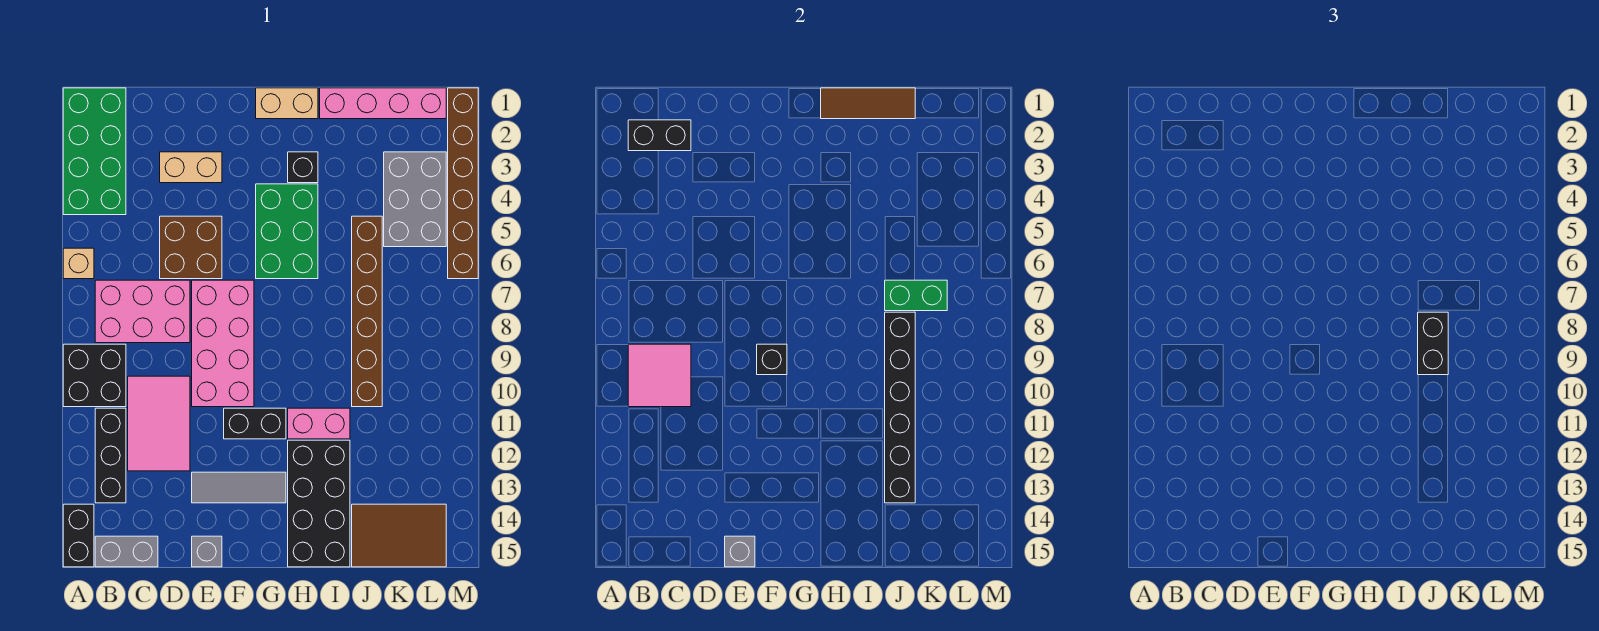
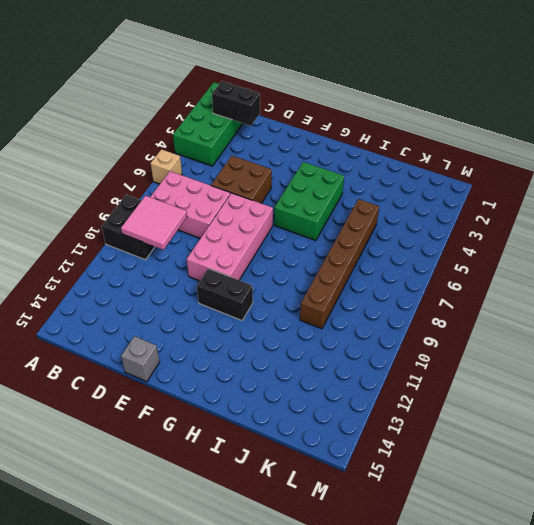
none -> black 1x2 brick [63,504,94,567]
none -> black 1x3 brick [95,408,126,503]
none -> grey 1x2 brick [95,536,158,567]
none -> pink 2x3 tile [128,376,190,471]

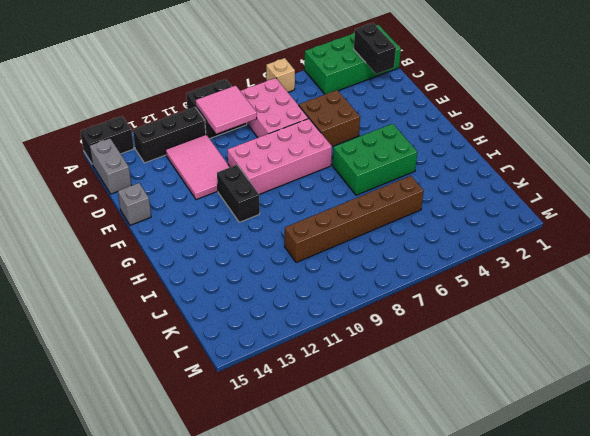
pink 2x3 tile [166,135,230,200] -> pink 2x3 tile turned to [128,376,190,471]
none -> tan 1x2 brick [160,152,222,183]
none -> grey 1x3 tile [192,472,286,503]
none -> tan 1x2 brick [256,88,318,119]
none -> black 1x1 brick [288,152,318,183]

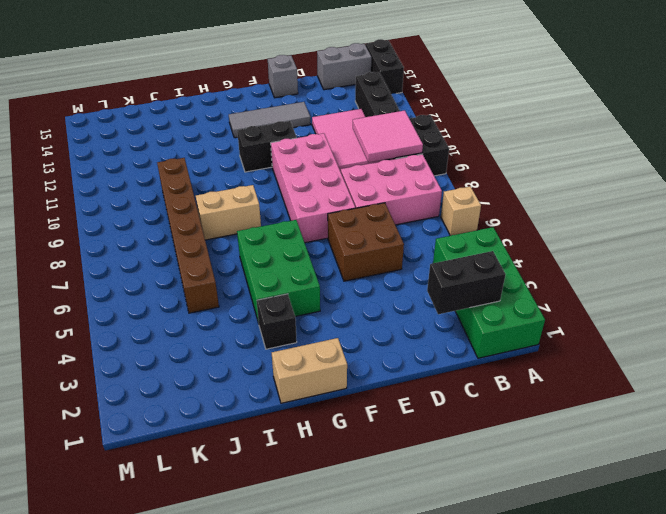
tan 1x2 brick [196,185,261,240] -> tan 1x2 brick moved to [160,152,222,183]
none -> pink 1x2 brick [288,408,350,439]
none -> black 2x4 brick [288,440,350,567]
none -> pink 1x4 brick [320,88,446,119]
none -> brown 2x3 tile [352,504,446,567]

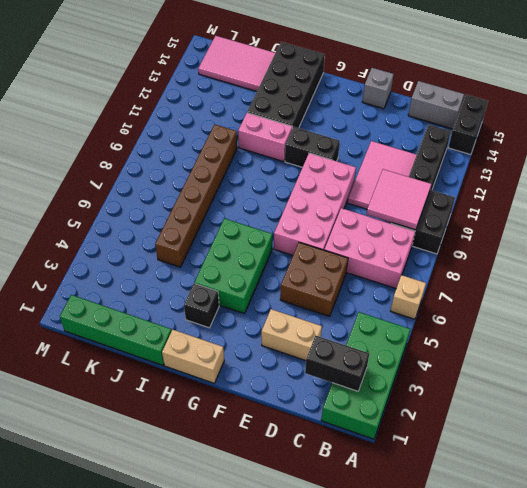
green 1x4 brick [60,295,172,365] -> pink 1x4 brick [320,88,446,119]
pink 2x3 tile [198,36,275,91] -> brown 2x3 tile [352,504,446,567]
none -> grey 1x3 tile [192,472,286,503]
none -> grey 2x3 brick [384,152,446,247]
none -> brown 1x6 brick [448,88,478,279]
none -> grey 1x1 brick [725,536,755,567]

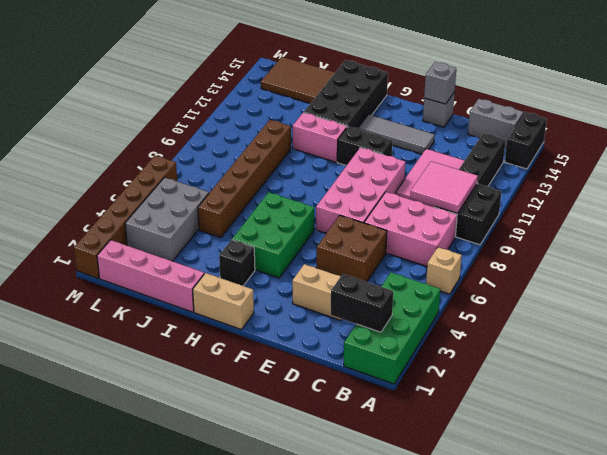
none -> black 1x1 brick [757,344,787,375]
none -> brown 1x3 tile [821,88,915,119]
none -> green 1x2 brick [885,280,947,311]
none -> black 1x6 brick [885,312,915,503]

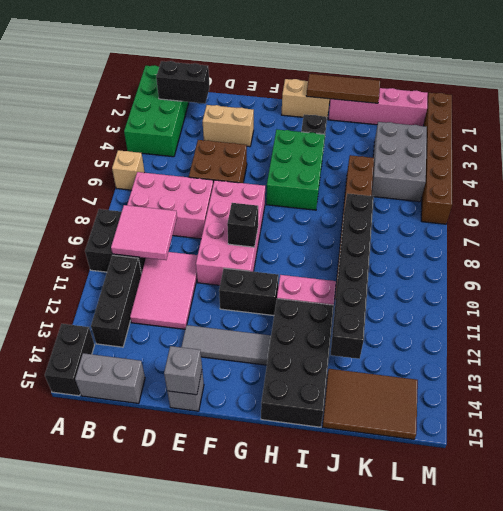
none -> green 1x2 brick [885,280,947,311]
none -> black 1x2 brick [1418,312,1448,375]

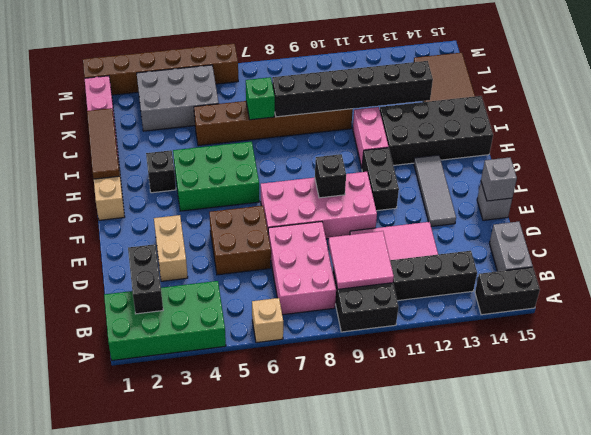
green 1x1 brick [246,77,275,120] -> green 1x2 brick [885,280,947,311]
none -> black 1x2 brick [1418,312,1448,375]

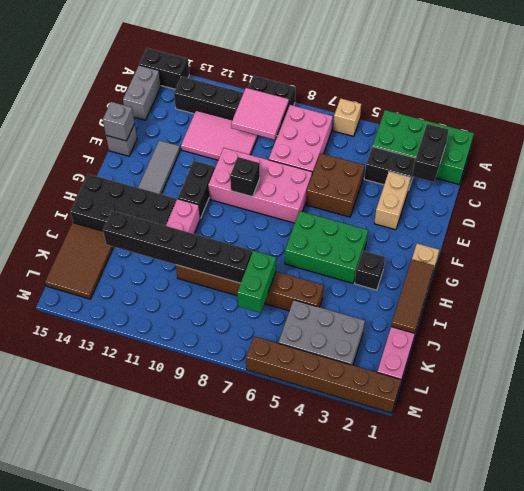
black 1x2 brick [364,147,416,188] -> black 1x2 brick moved to [1418,312,1448,375]

